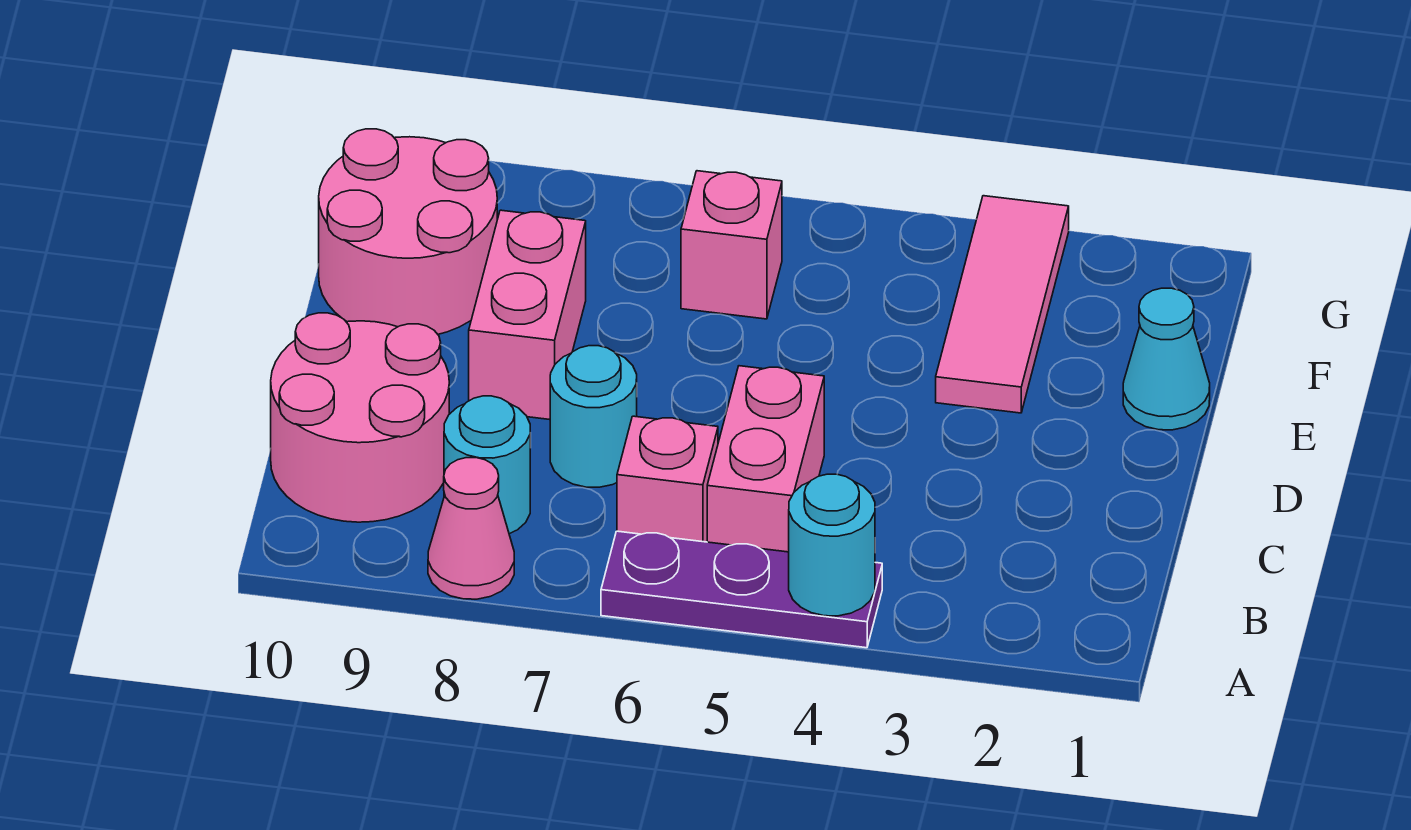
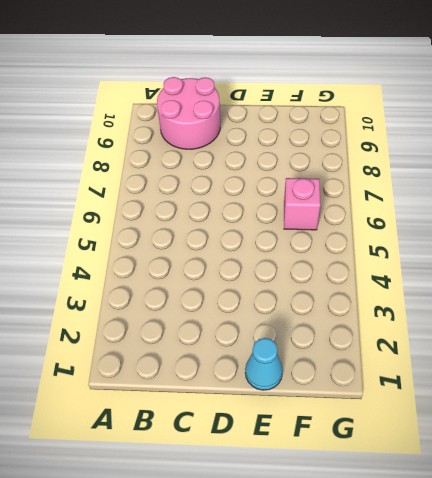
none -> purple 1x3 plate [601,531,882,648]
none -> pink 1x1 cone [428,458,514,599]
none -> pink 1x2 brick [707,366,824,552]

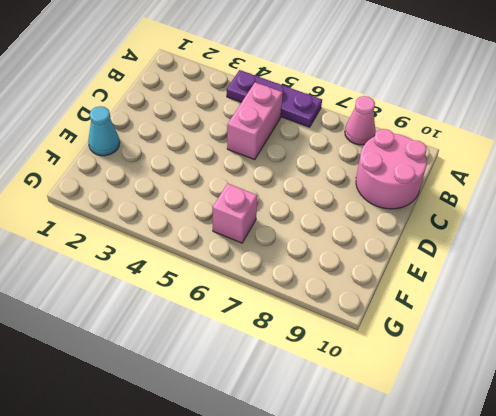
none -> pink 1x1 brick [617,416,718,542]
none -> cyan 1x1 round brick [444,396,530,534]
none -> cyan 1x1 round brick [550,346,637,487]

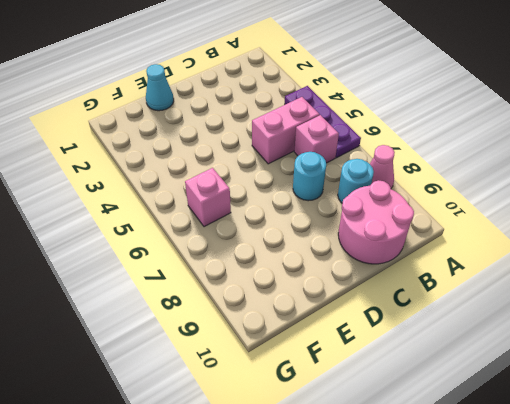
none -> pink 1x2 brick [469,210,586,420]
none -> pink 1x3 tile [936,196,1069,413]
none -> pink 2x2 round brick [319,129,497,334]

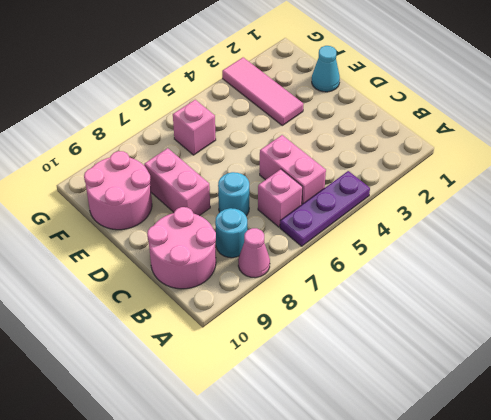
none -> cyan 1x1 round brick [789,474,875,616]

